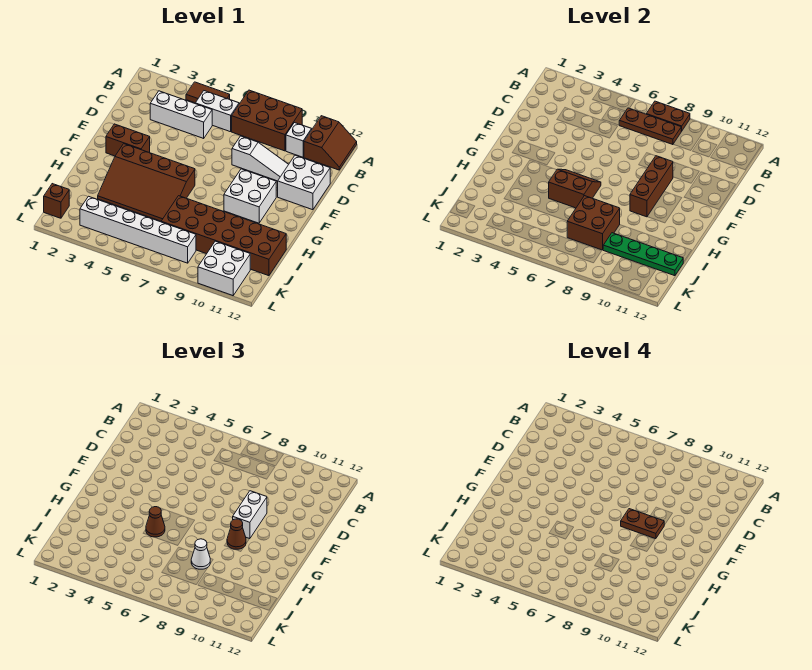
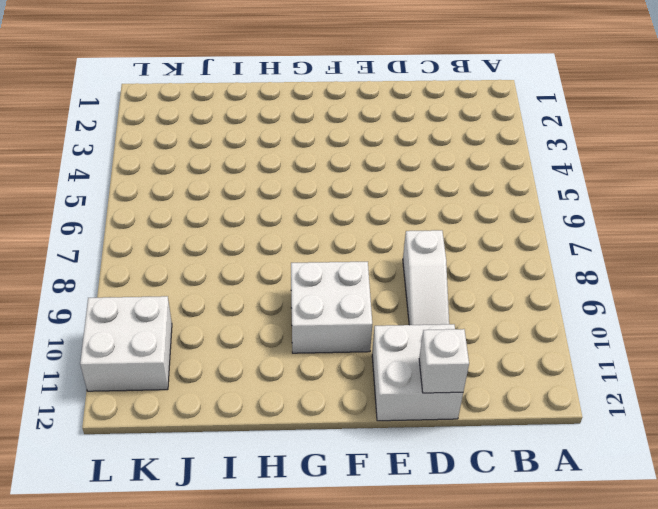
white 1x1 brick [419,329,469,393] -> white 1x1 brick moved to [286,123,312,157]
none -> brown 1x2 tile [186,82,230,103]
none -> brown 2x3 brick [232,90,302,151]
none -> brown 2x2 slope [304,116,357,170]

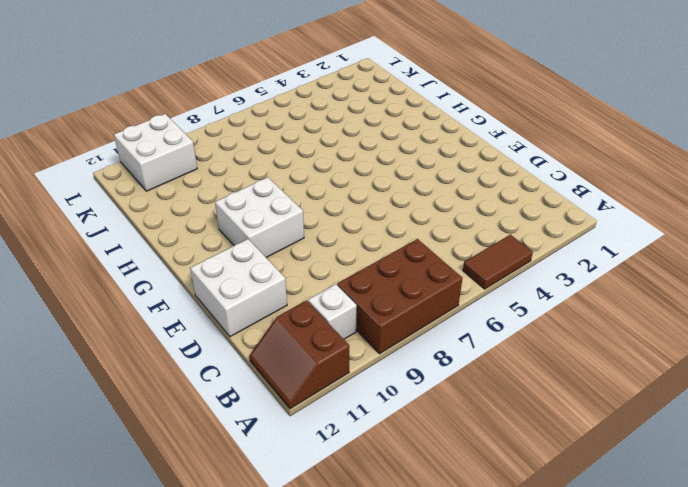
none -> white 1x2 brick [195,91,239,132]
none -> white 1x3 brick [150,91,212,138]
none -> white 1x3 slope [232,136,289,181]

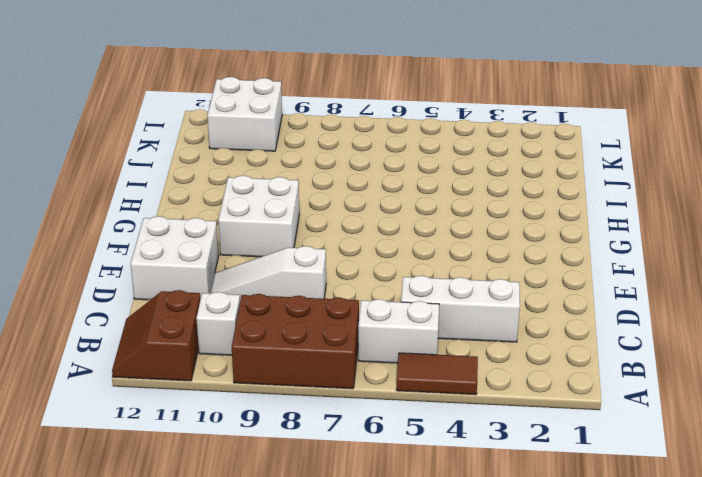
none -> brown 1x2 brick [106,124,150,156]
none -> brown 3x4 slope [98,144,195,221]
none -> brown 2x6 brick [161,196,286,276]

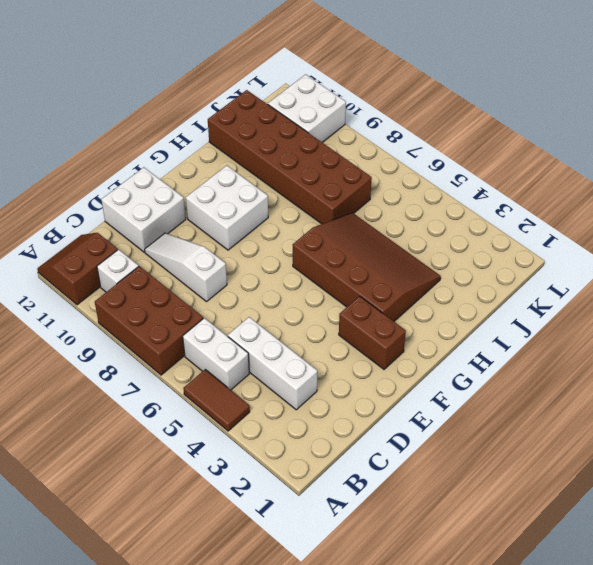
none -> brown 1x1 brick [44,184,69,218]
none -> white 1x6 brick [80,196,196,263]
none -> brown 1x2 plate [647,101,690,131]

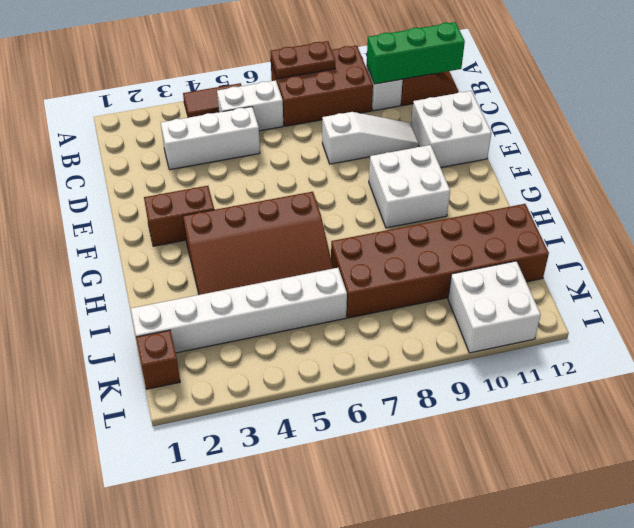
green 1x3 brick [367,22,465,84] -> none
white 1x6 brick [131,268,347,353] -> white 1x6 brick moved to [80,196,196,263]
none -> brown 1x3 plate [619,108,681,145]
none -> brown 1x3 brick [630,156,673,217]
none -> brown 2x2 slope [549,169,601,208]

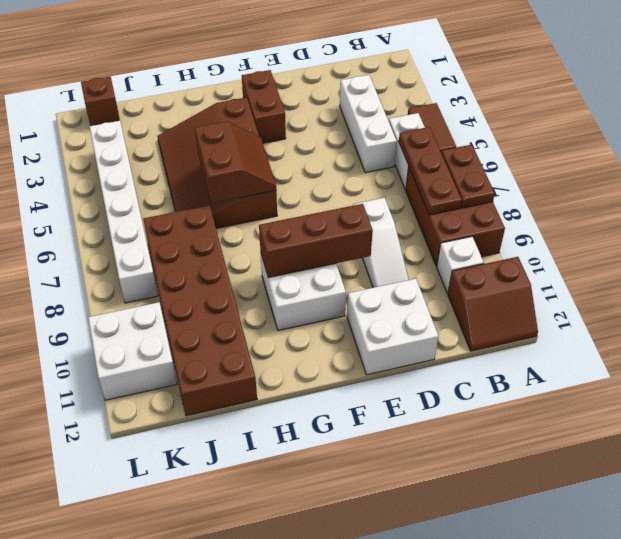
none -> brown 2x2 brick [567,196,620,250]
none -> green 1x4 plate [603,233,683,276]
none -> white 1x2 brick [233,491,267,539]

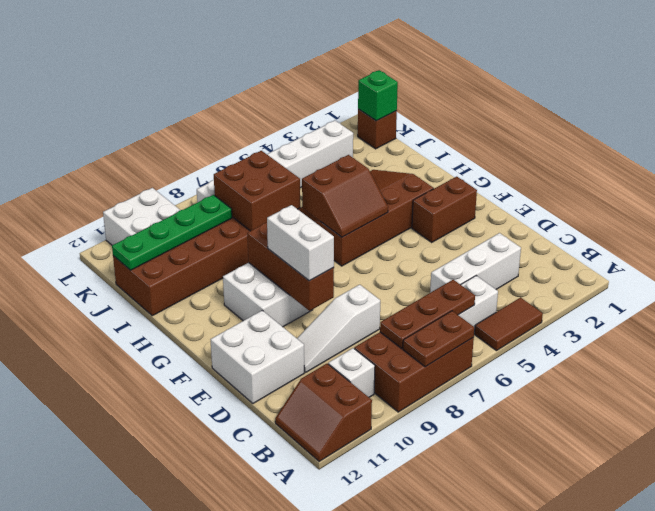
green 1x1 brick [358,70,398,121] -> none
none -> brown 1x1 cone [227,519,246,549]
none -> brown 1x1 cone [146,507,165,537]
none -> white 1x1 cone [191,539,210,569]

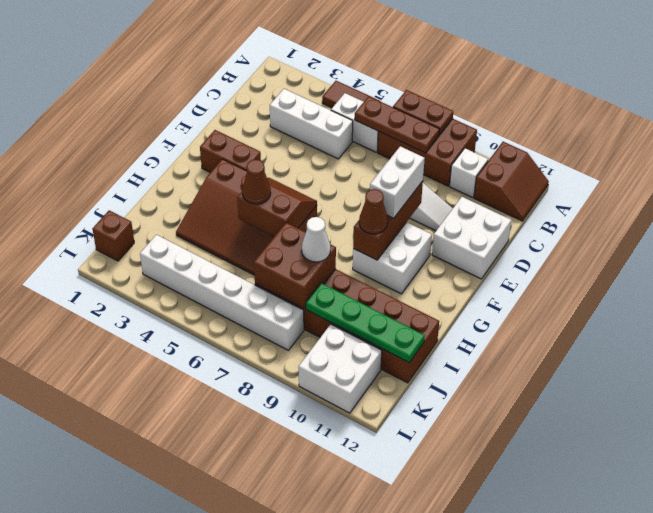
none -> brown 1x2 plate [621,509,664,539]

